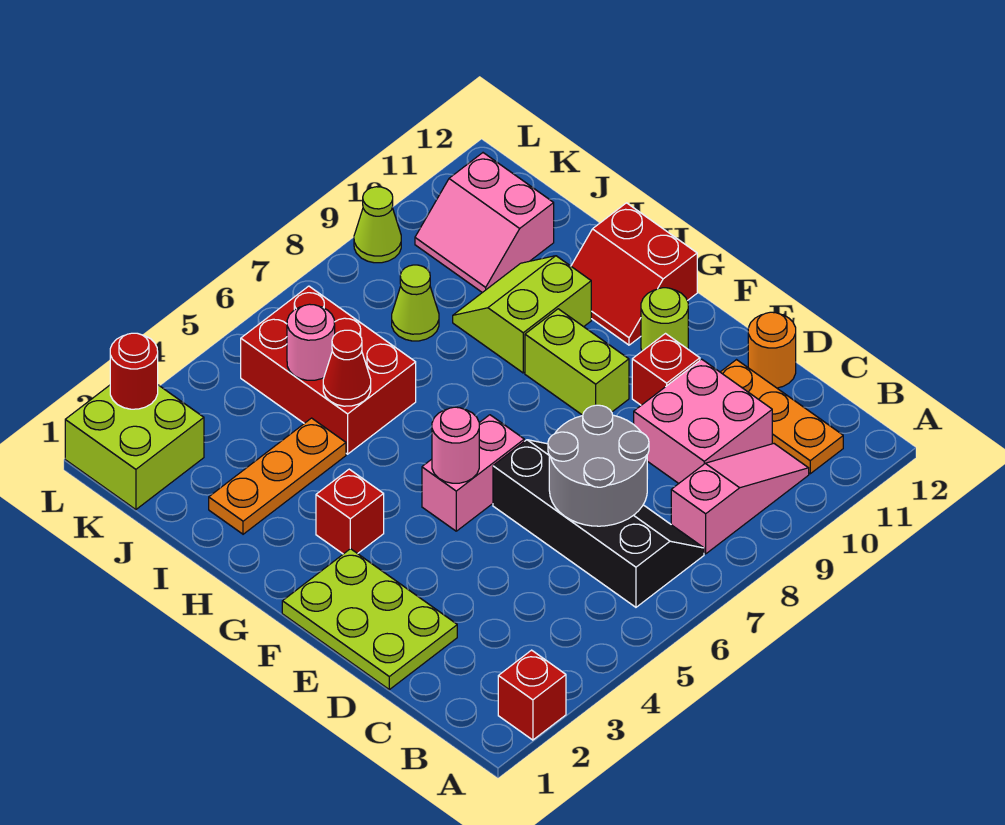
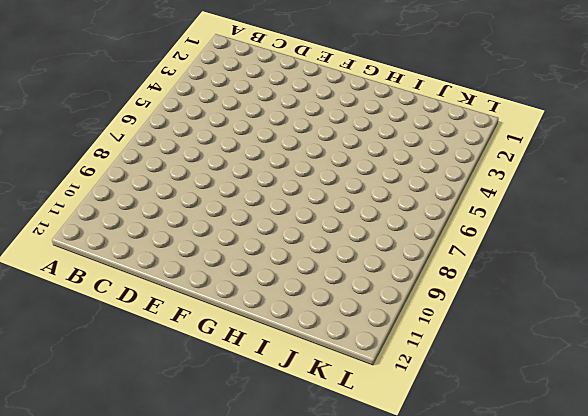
none -> red 1x1 brick [498,650,566,740]
none -> black 2x4 slope [493,440,704,607]
none -> pink 1x3 slope [671,444,809,554]

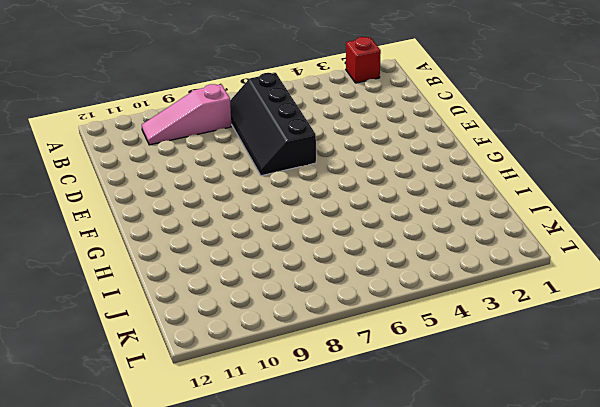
none -> orange 1x3 plate [721,360,843,474]
none -> pink 2x2 brick [634,359,772,483]
none -> lime 2x3 plate [282,549,457,690]

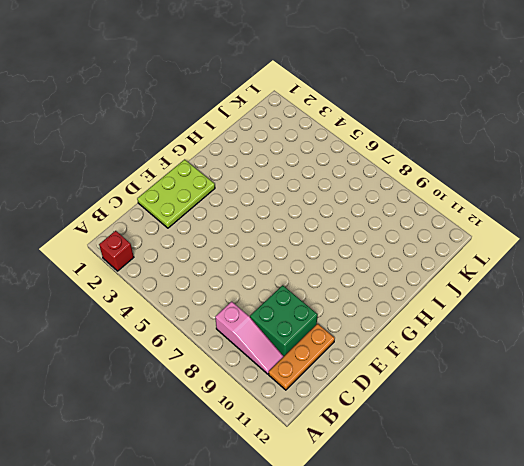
green 2x2 brick [250,285,318,356] -> pink 2x2 brick [634,359,772,483]
none -> black 2x4 slope [493,440,704,607]
none -> orange 1x1 round brick [748,312,796,388]
none -> red 1x1 brick [632,334,700,405]

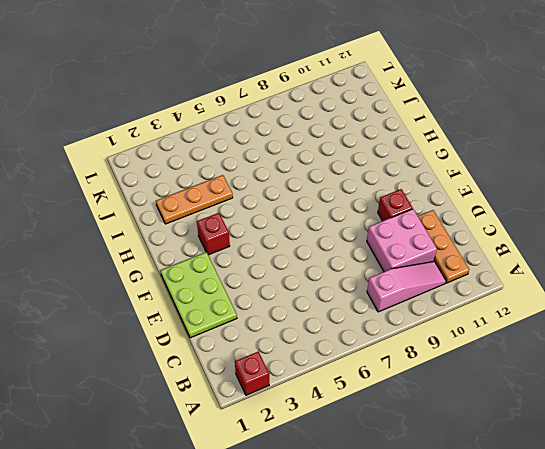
none -> black 2x4 slope [493,440,704,607]
none -> orange 1x1 round brick [748,312,796,388]
none -> pink 1x2 brick [422,415,524,531]

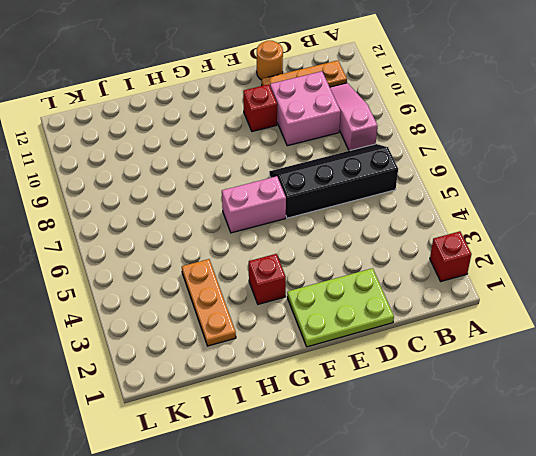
pink 1x2 brick [222,176,286,233] -> pink 1x2 brick turned to [422,415,524,531]
none -> lime 1x2 brick [525,309,629,415]
none -> lime 1x1 round brick [641,288,688,351]
none -> red 2x2 slope [571,203,697,345]

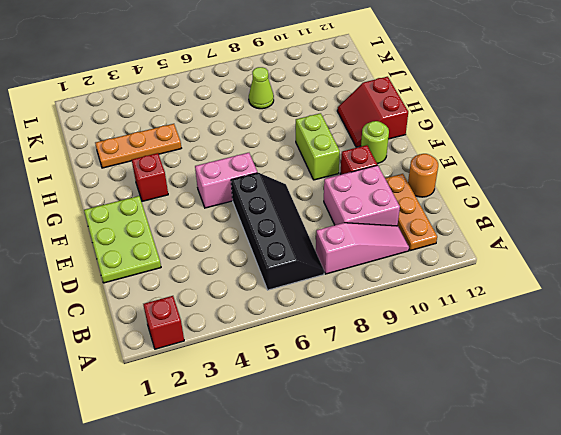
none -> lime 2x2 slope [453,256,591,373]
none -> red 2x3 brick [241,286,416,454]
none -> pink 2x2 slope [415,153,554,293]

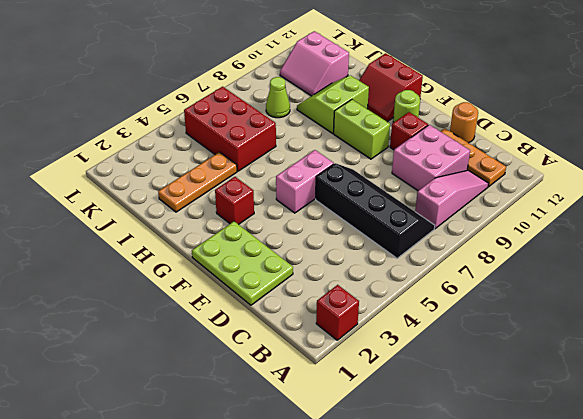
none -> lime 2x2 brick [65,385,204,510]
none -> lime 1x1 cone [354,187,401,263]
none -> grey 2x2 round brick [548,405,649,526]

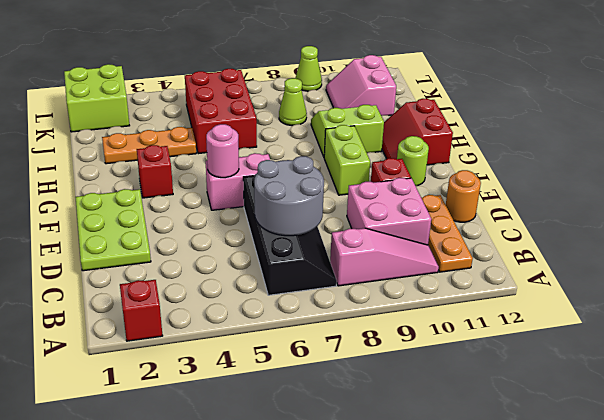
none -> red 1x1 cone [323,330,371,406]
none -> pink 1x1 round brick [287,304,335,380]
none -> red 1x1 round brick [110,333,158,409]

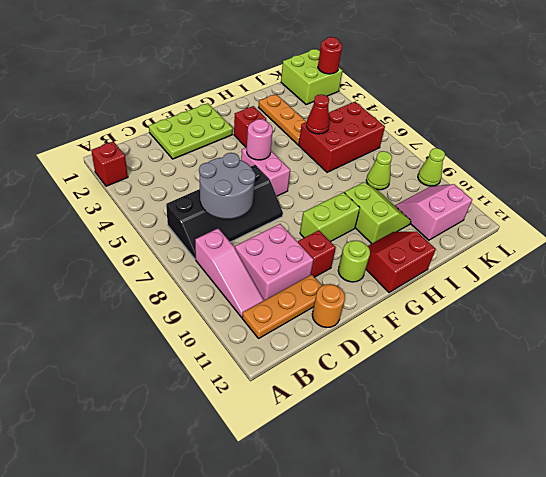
none -> pink 1x1 round brick [287,304,335,380]

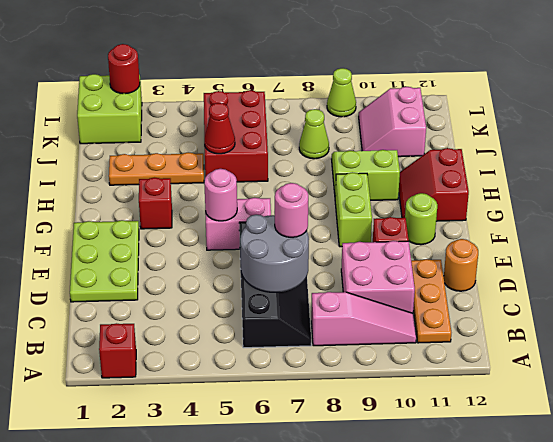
pink 1x1 round brick [275,183,308,237] -> pink 1x1 round brick moved to [287,304,335,380]

